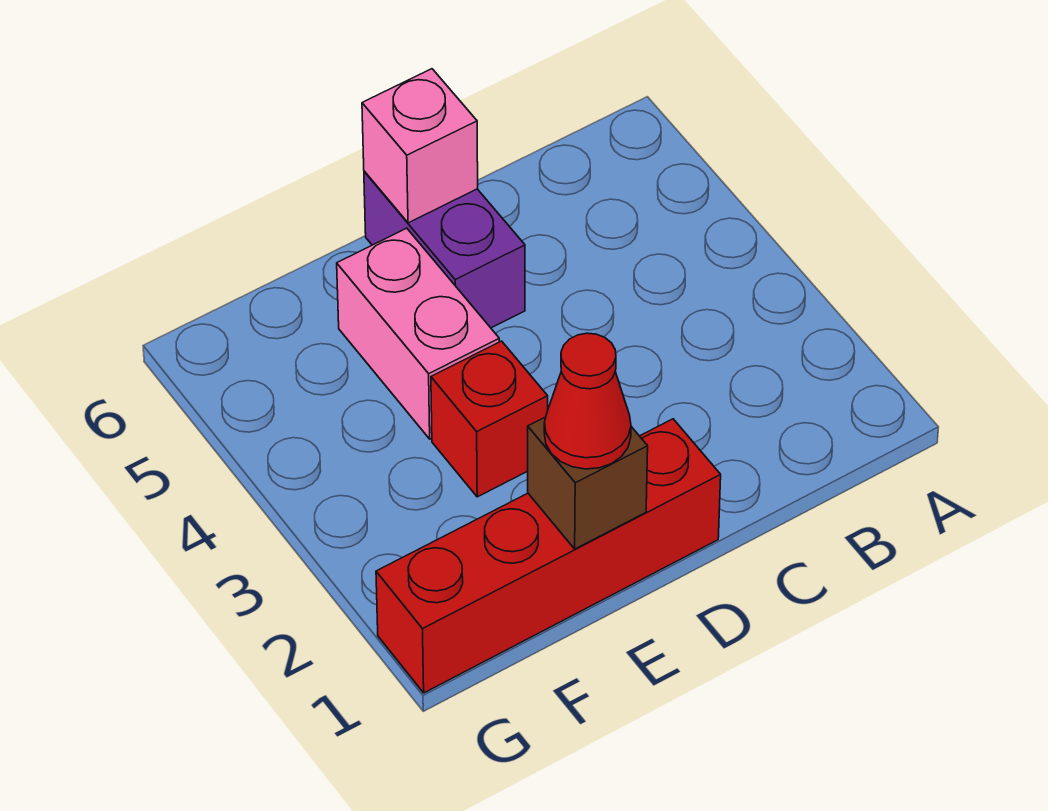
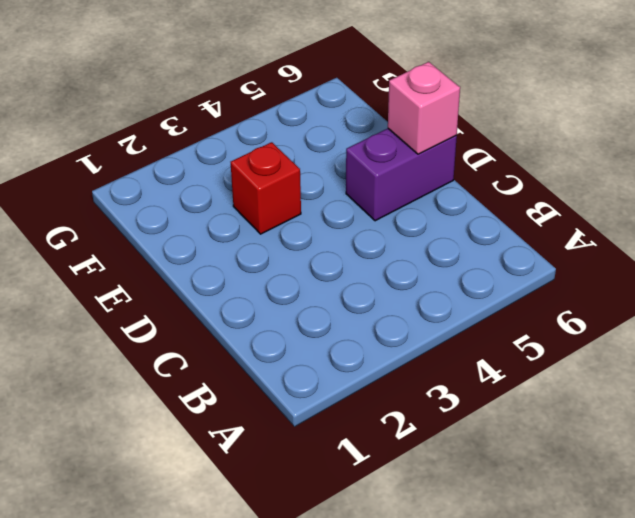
none -> red 1x4 brick [376,419,721,693]
none -> pink 1x2 brick [337,228,499,439]

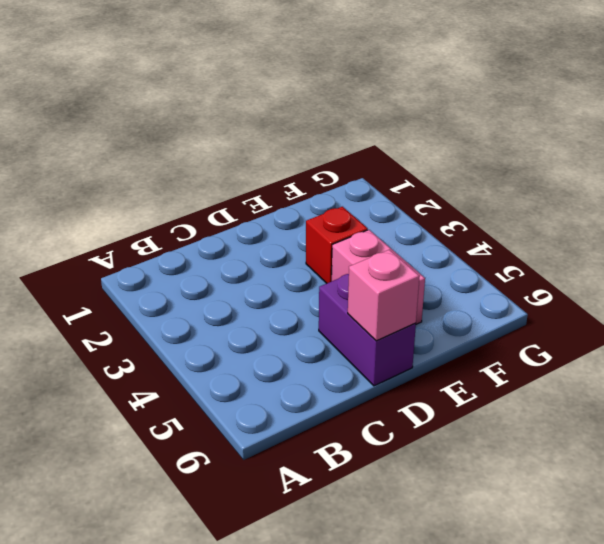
none -> red 1x4 brick [376,419,721,693]
none -> brown 1x1 brick [528,417,648,549]

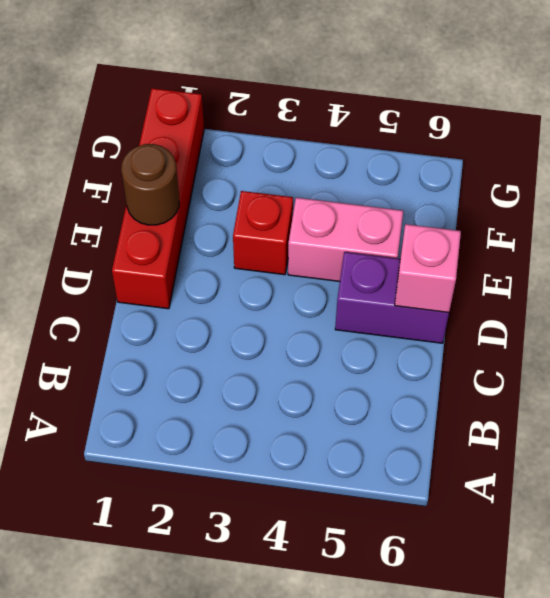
brown 1x1 round brick [121,144,179,225] -> brown 1x1 brick [528,417,648,549]
none -> red 1x1 cone [544,333,631,469]

